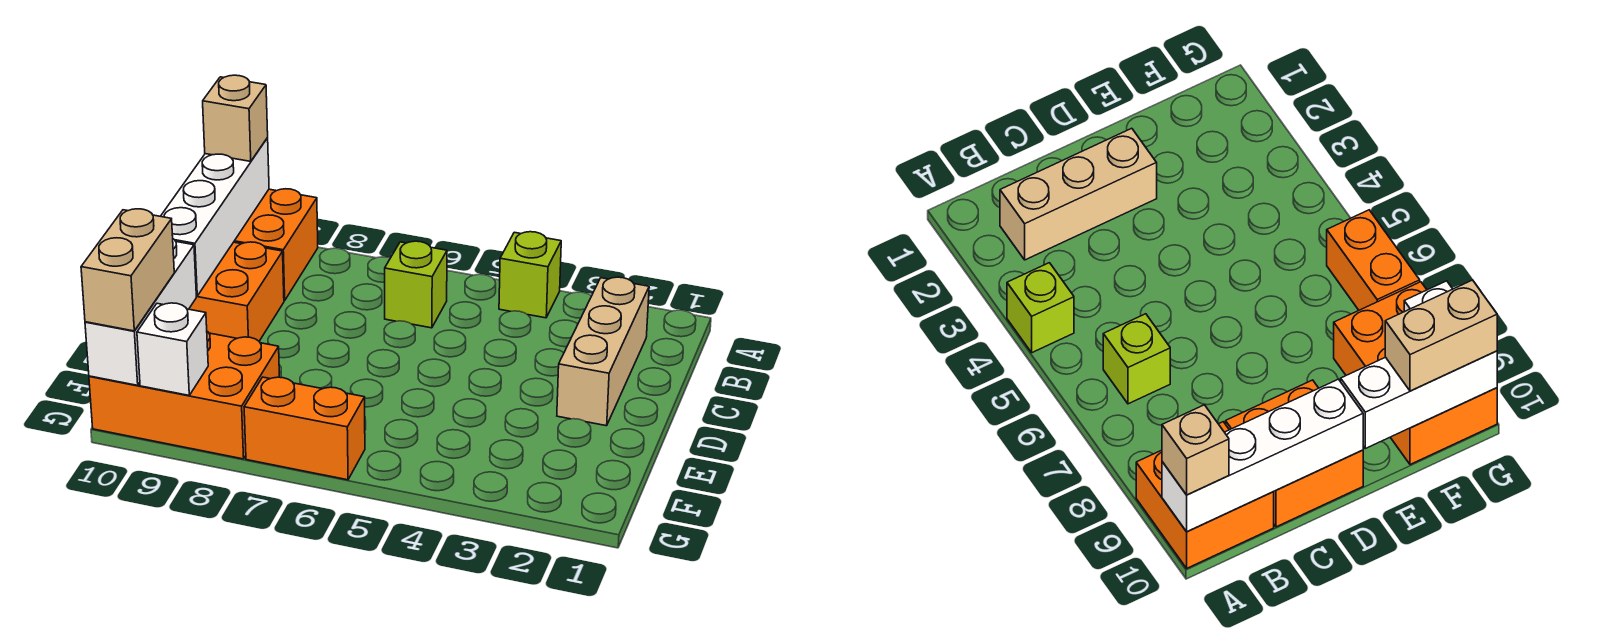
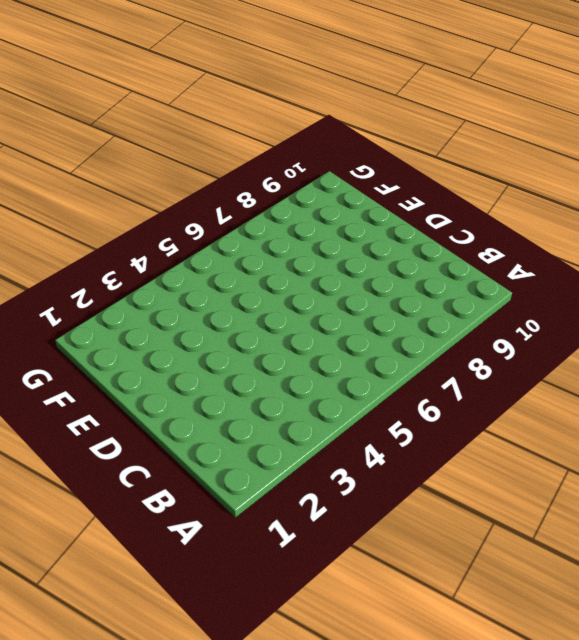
none -> lime 1x1 brick [499,232,561,318]
none -> orange 2x2 brick [234,189,318,301]
none -> tan 1x3 brick [557,277,649,426]

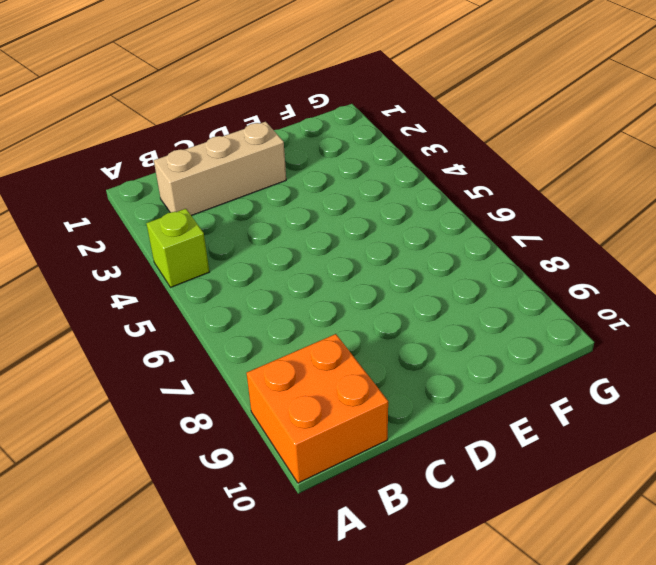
none -> lime 1x1 brick [385,241,447,328]
none -> orange 2x2 brick [189,242,284,341]
none -> orange 2x3 brick [89,331,279,459]

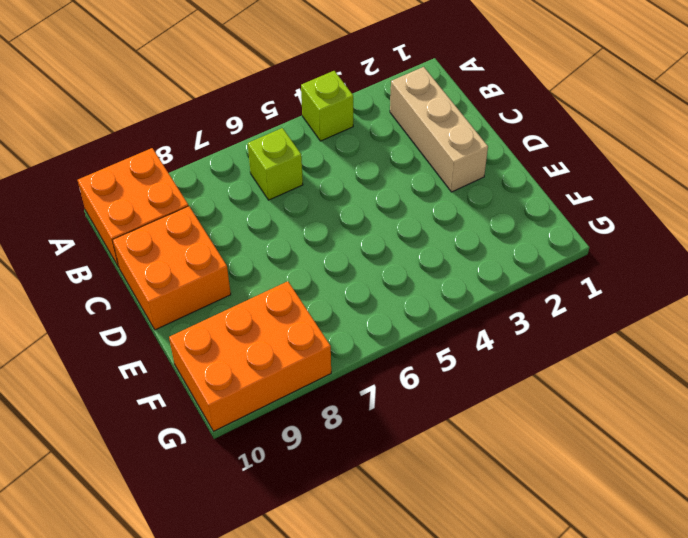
none -> orange 1x2 brick [244,377,365,480]
none -> white 1x4 brick [161,138,269,296]
none -> white 1x3 brick [85,239,196,385]

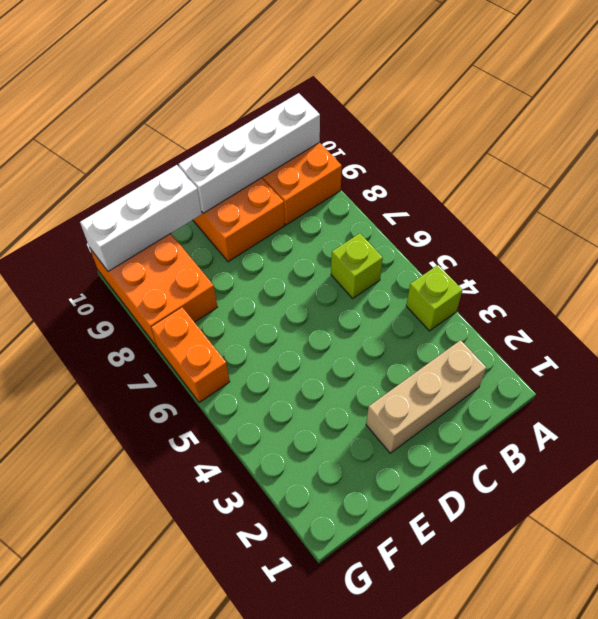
none -> white 1x1 brick [137,303,208,395]
none -> tan 1x1 brick [203,75,268,161]
none -> tan 1x2 brick [81,209,174,331]

